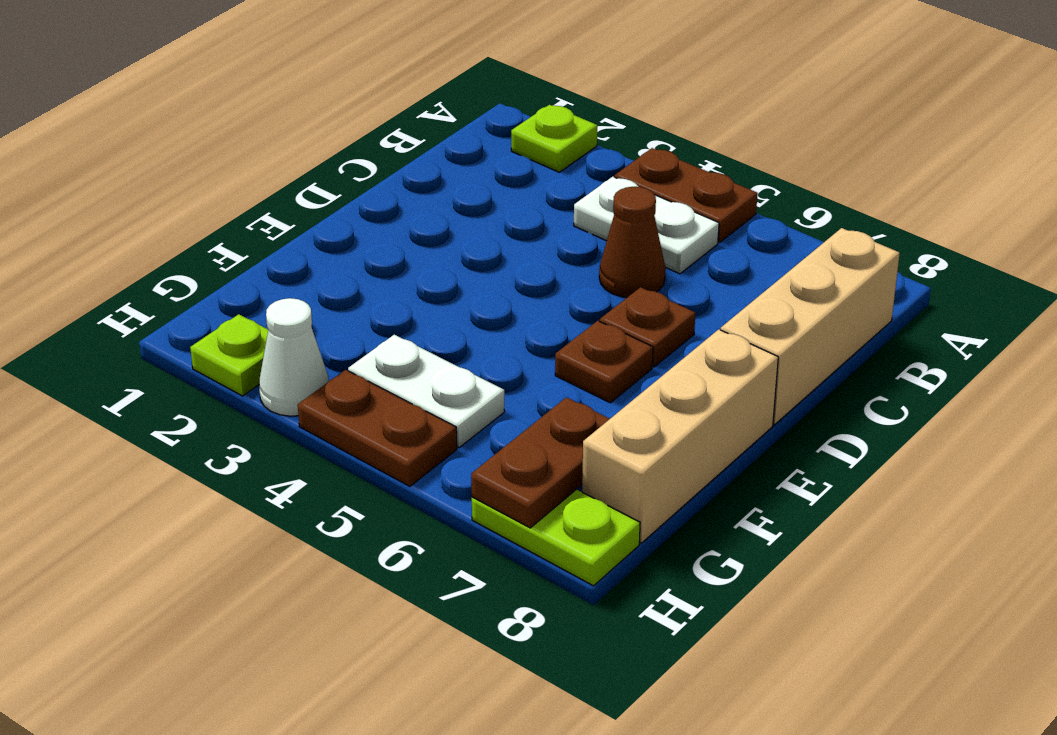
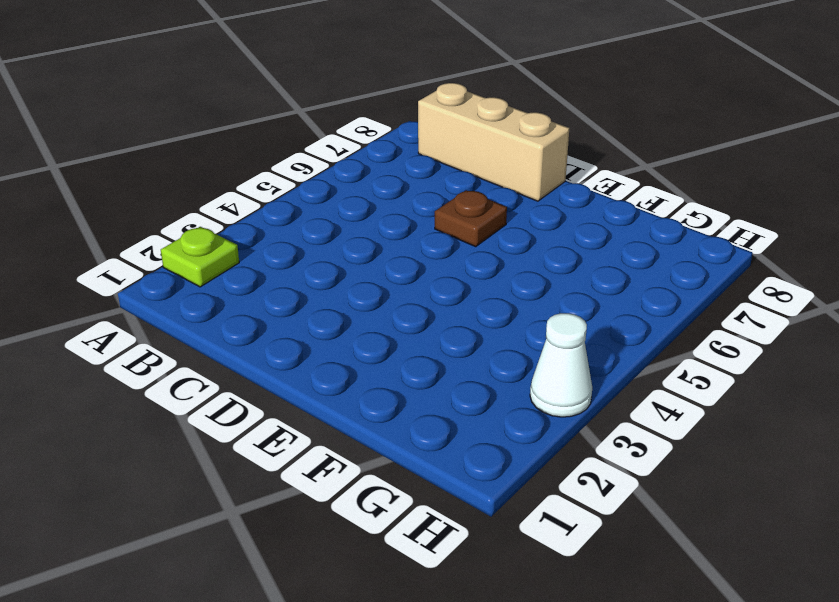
none -> brown 1x2 plate [615,148,758,243]
none -> white 1x2 plate [574,177,719,274]
none -> brown 1x1 cone [599,187,666,298]

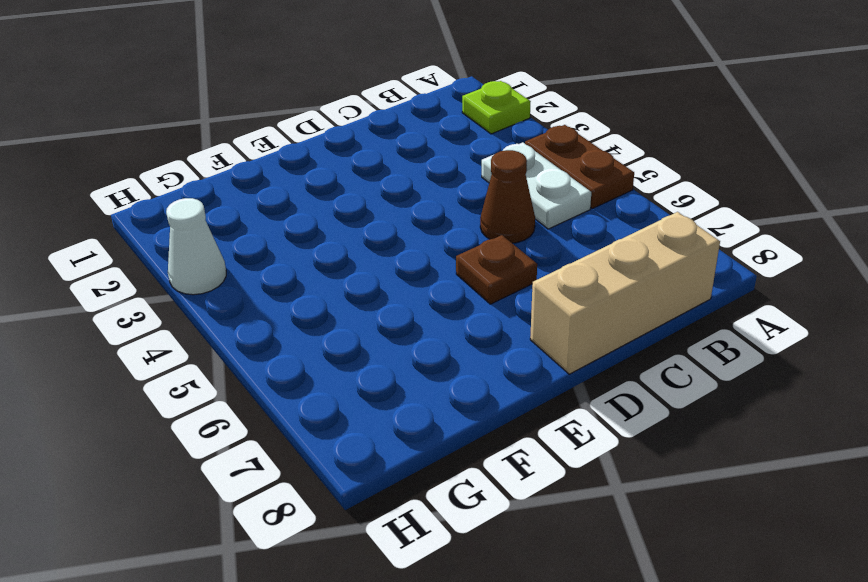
none -> brown 1x1 plate [555,321,653,403]
none -> tan 1x3 brick [582,329,778,543]
none -> white 1x2 plate [348,335,505,447]

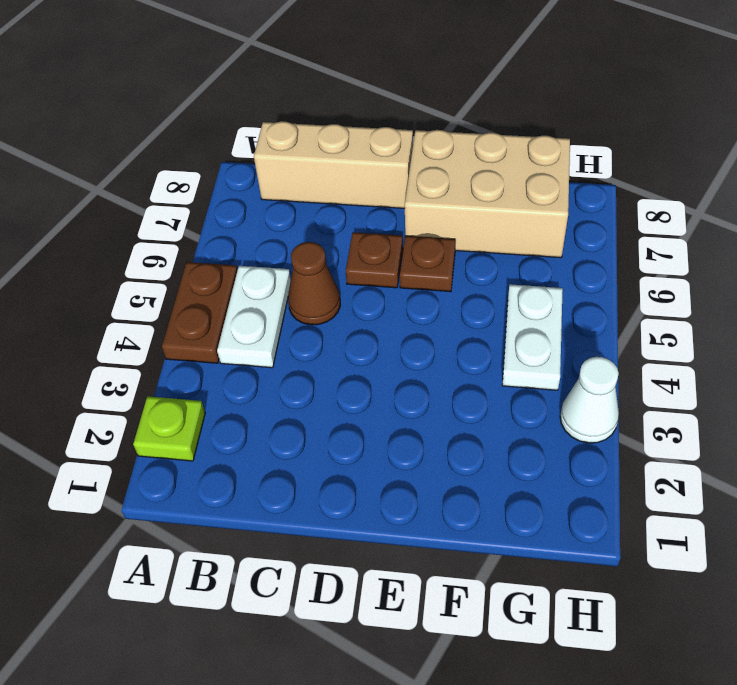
tan 2x3 brick [405,130,570,258] -> tan 1x3 brick [582,329,778,543]
none -> lime 1x1 plate [190,314,268,396]
none -> brown 1x2 plate [298,370,457,486]
none -> lime 1x2 plate [472,489,640,586]

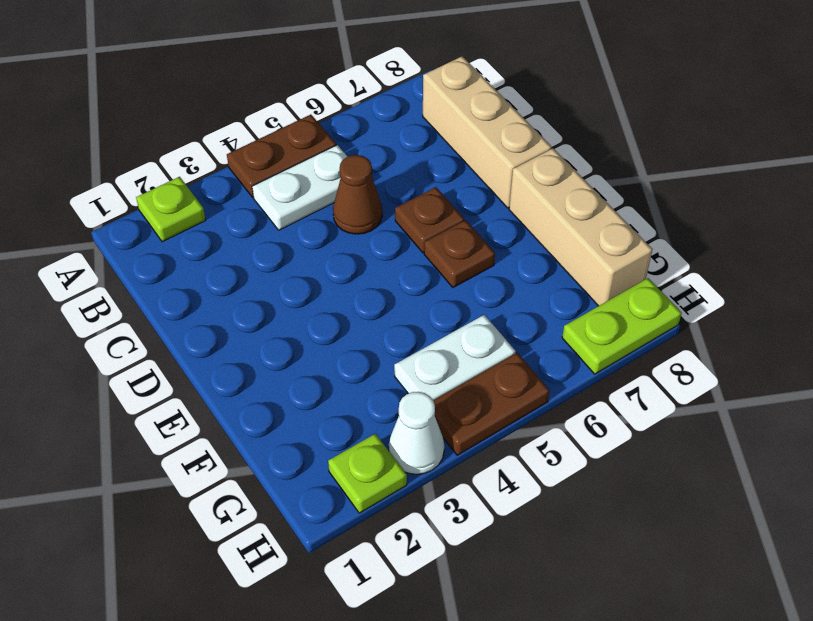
none -> brown 1x2 plate [471,397,609,528]

